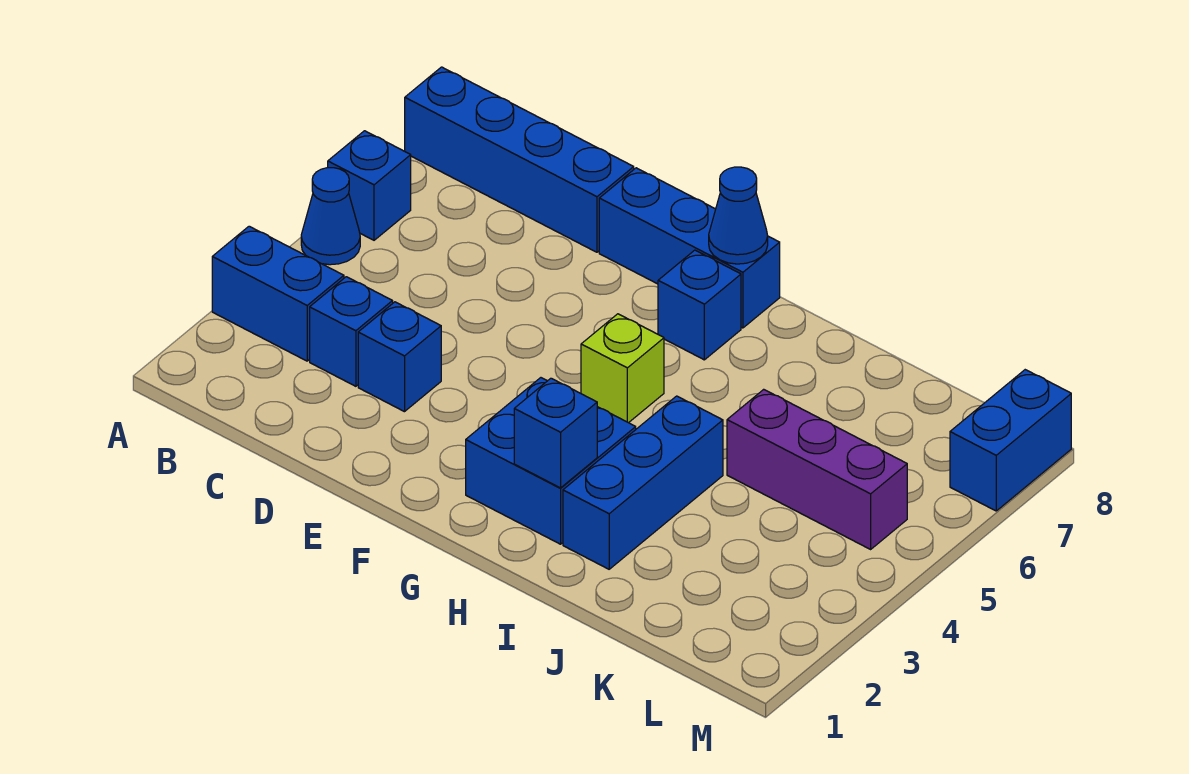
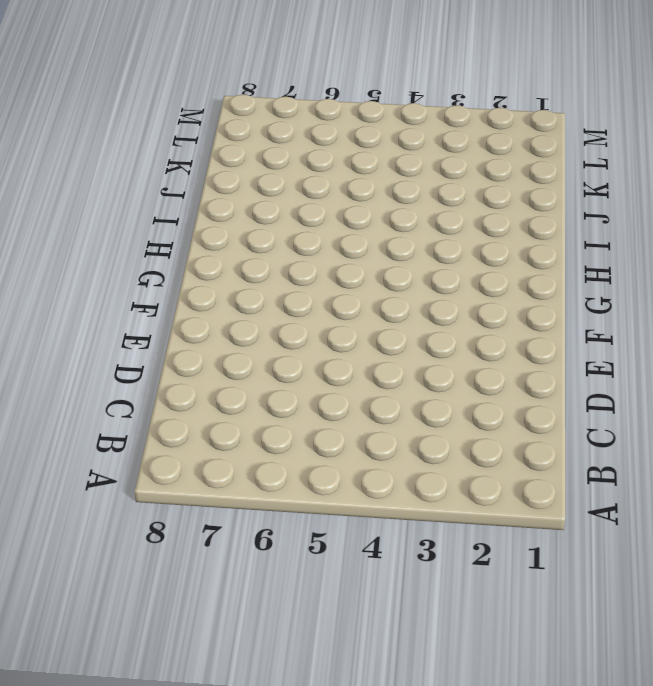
none -> blue 1x2 brick [212,226,344,361]
none -> blue 1x1 cone [301,168,360,265]
none -> blue 1x1 brick [328,131,411,240]

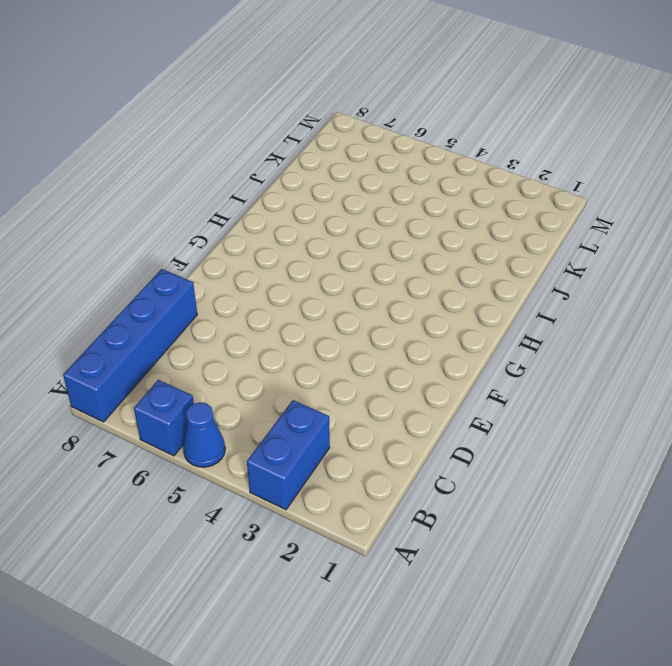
none -> blue 1x1 brick [310,277,393,386]
none -> blue 1x1 brick [358,302,441,412]
none -> blue 1x3 brick [599,168,780,328]

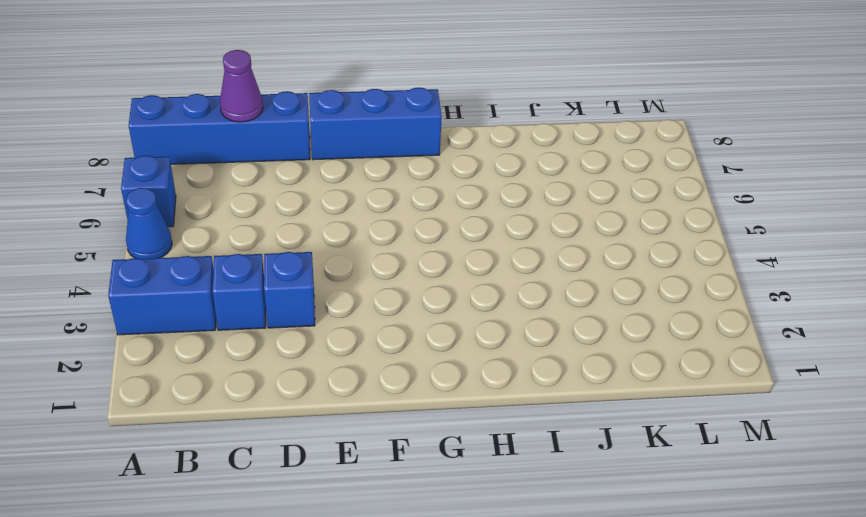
purple 1x1 cone [220,50,263,122] -> none
none -> blue 2x2 brick [466,378,636,544]
none -> lime 1x1 brick [581,314,664,423]
none -> blue 1x1 brick [658,250,741,360]

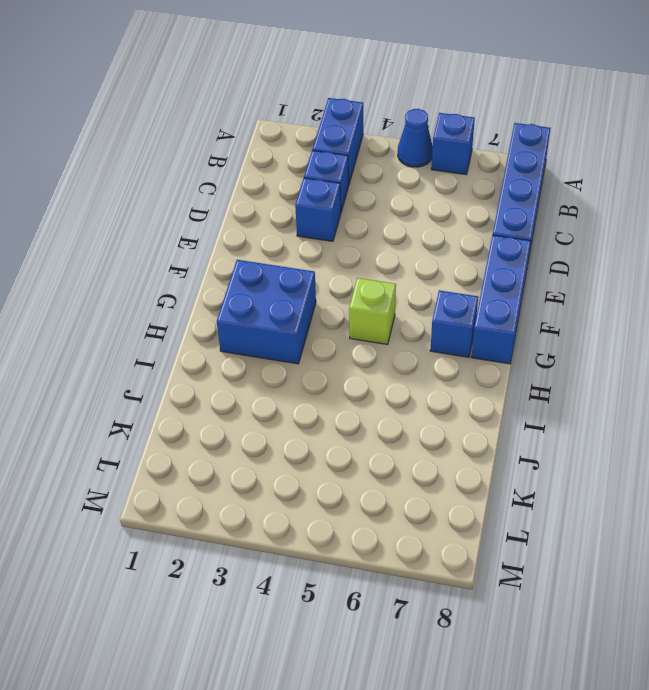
none -> blue 1x3 brick [563,396,723,569]
none -> purple 1x3 brick [727,389,907,549]
none -> blue 1x2 brick [950,370,1071,511]

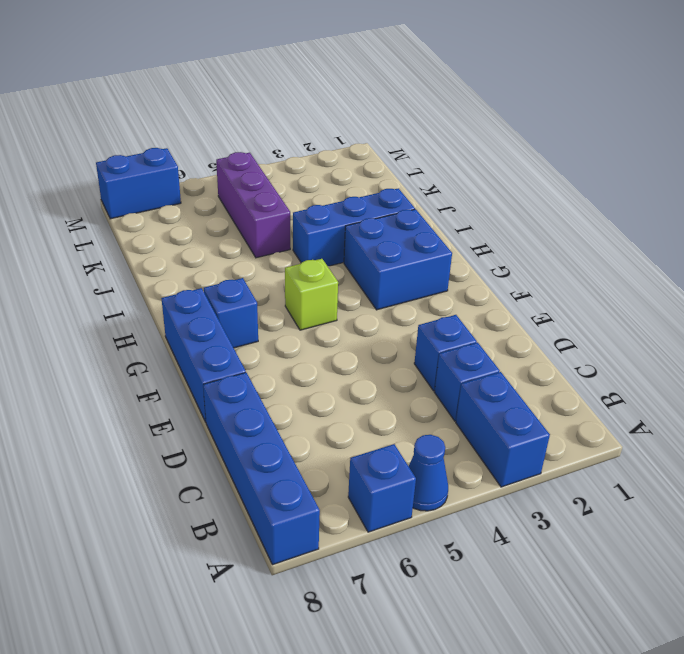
none -> blue 1x1 cone [709,167,768,264]
none -> blue 1x1 brick [514,378,597,488]

